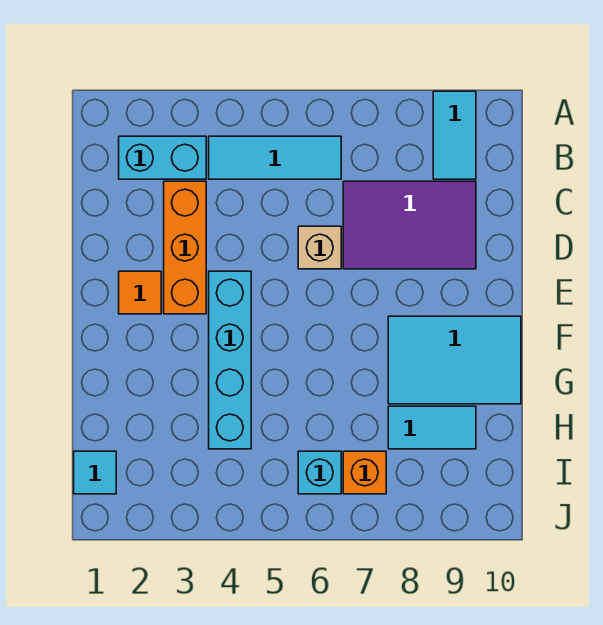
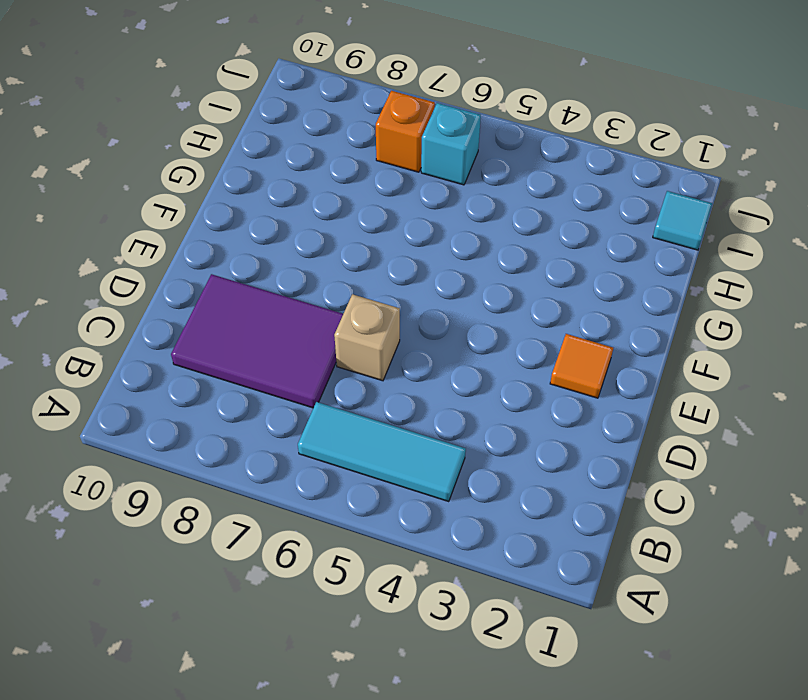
none -> cyan 1x2 tile [433,91,476,179]
none -> cyan 1x2 brick [119,136,206,179]
none -> orange 1x3 brick [164,181,206,314]

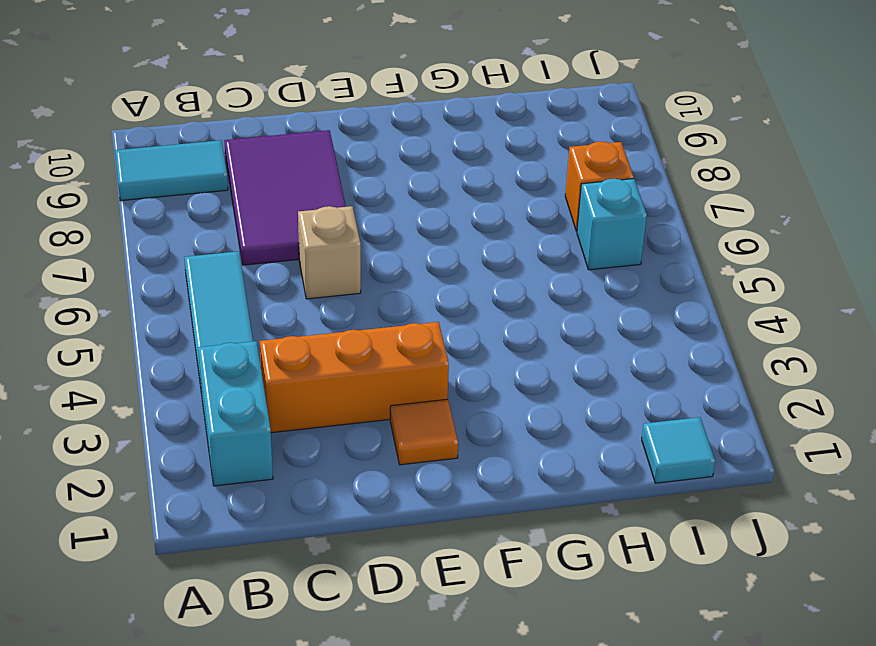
none -> cyan 1x4 brick [209,271,251,449]
none -> cyan 2x3 tile [388,316,521,404]
none -> cyan 1x2 tile [388,406,476,449]

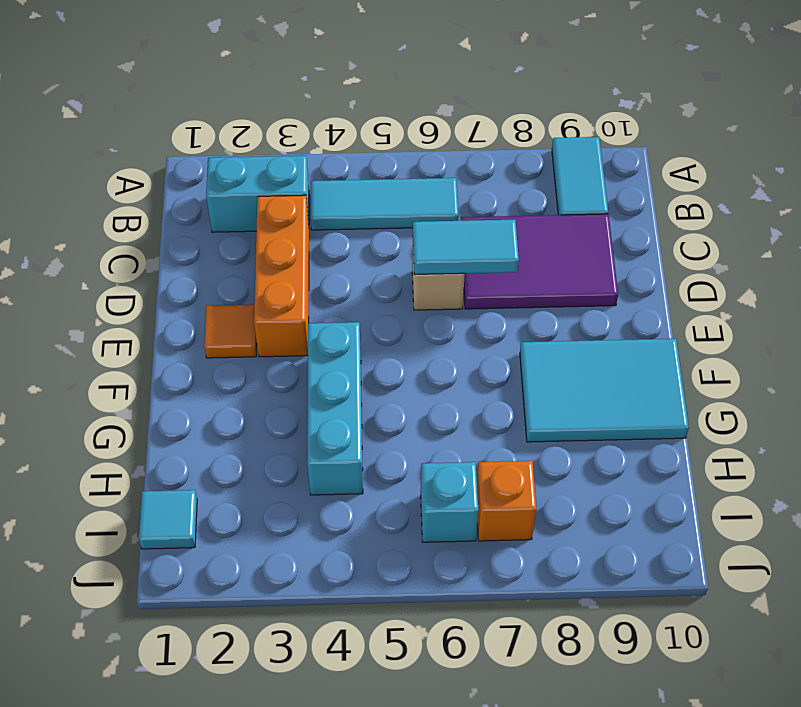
cyan 1x2 tile [413,220,519,274] -> cyan 1x2 tile moved to [388,406,476,449]
cyan 1x3 brick [307,322,363,495] -> cyan 1x4 brick [209,271,251,449]

